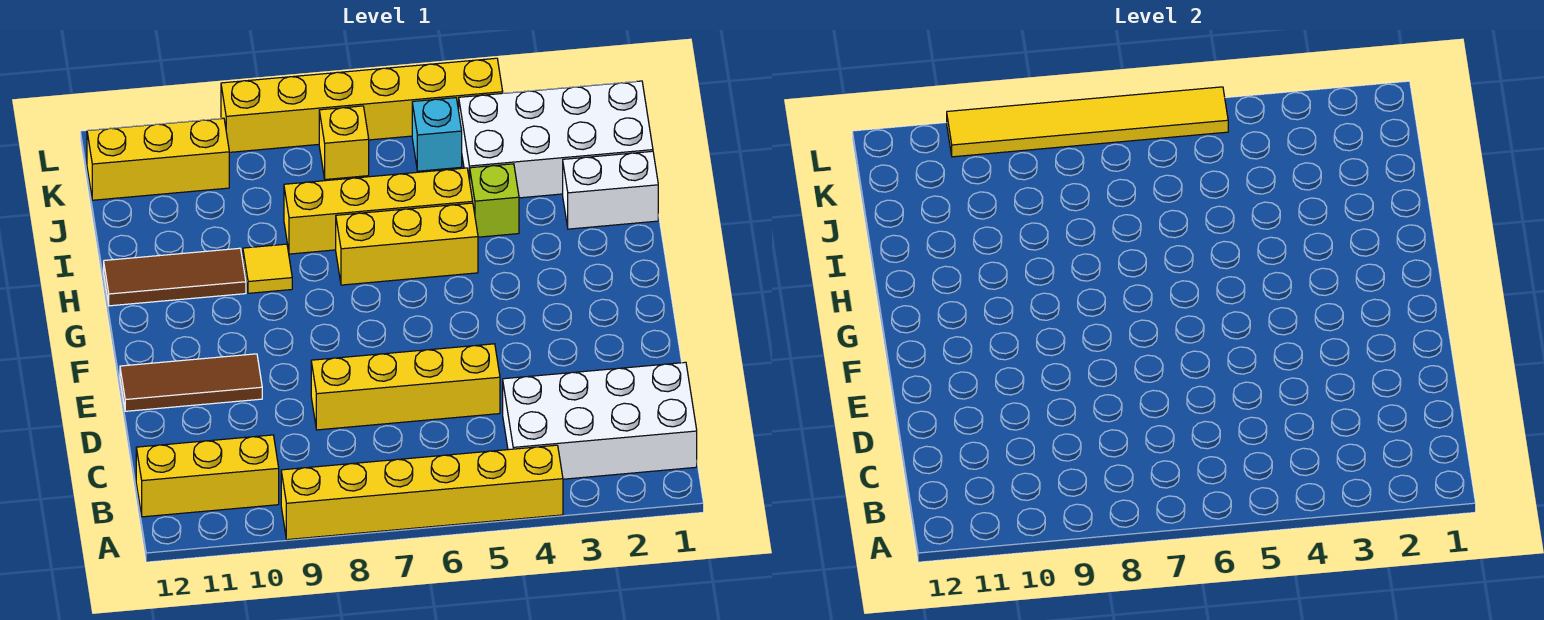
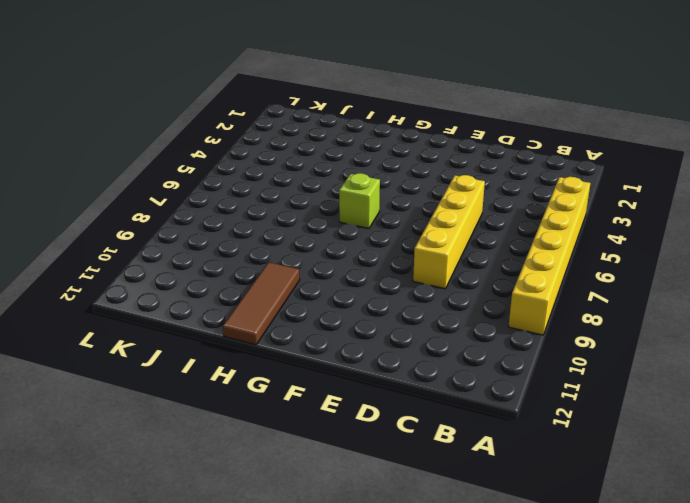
lime 1x1 brick [339,173,380,228] -> lime 1x1 brick moved to [470,164,519,237]
none -> white 2x4 brick [503,362,697,479]
none -> yellow 1x3 brick [136,435,279,517]
none -> brown 1x3 tile [120,354,262,411]

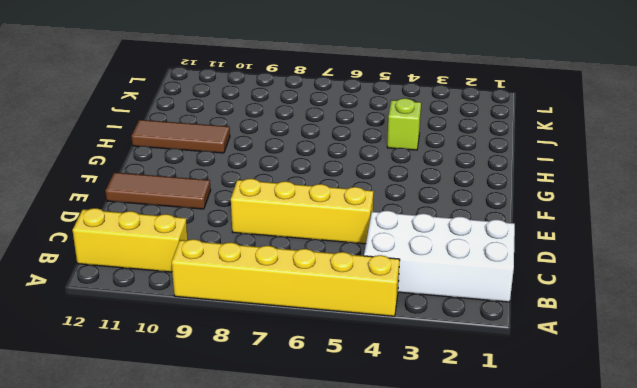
none -> yellow 1x3 brick [336,203,478,285]
none -> yellow 1x1 tile [243,244,292,293]
none -> white 1x2 brick [563,151,658,229]

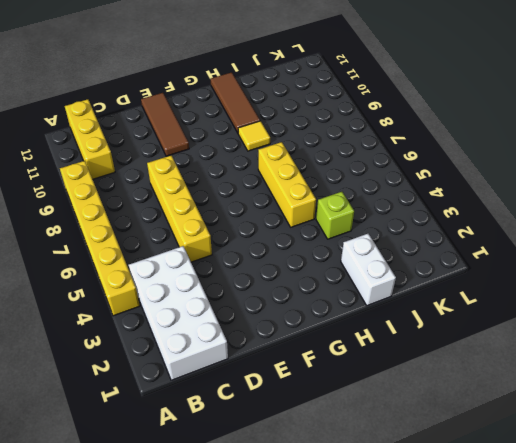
none -> yellow 1x4 brick [284,168,473,254]
none -> white 2x4 brick [459,81,653,198]
none -> cyan 1x1 brick [412,98,462,171]

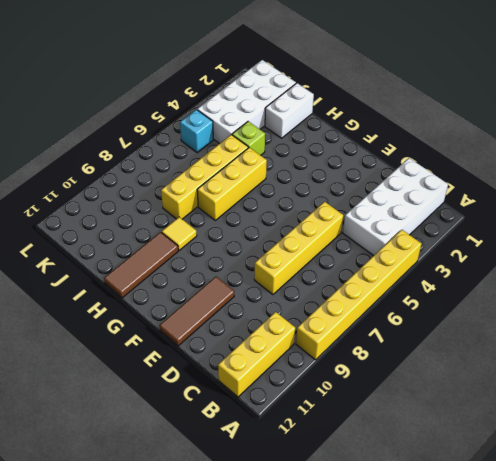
none -> yellow 1x1 brick [319,106,369,180]
none -> yellow 1x3 brick [87,118,229,200]
none -> yellow 1x6 brick [221,58,503,152]

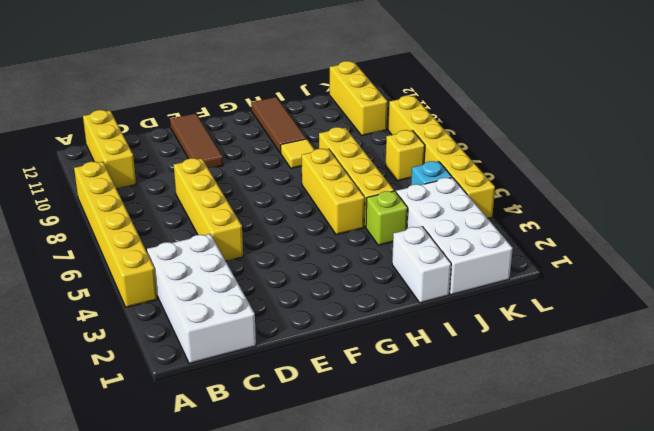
none -> yellow 1x6 tile [947,87,1228,157]

